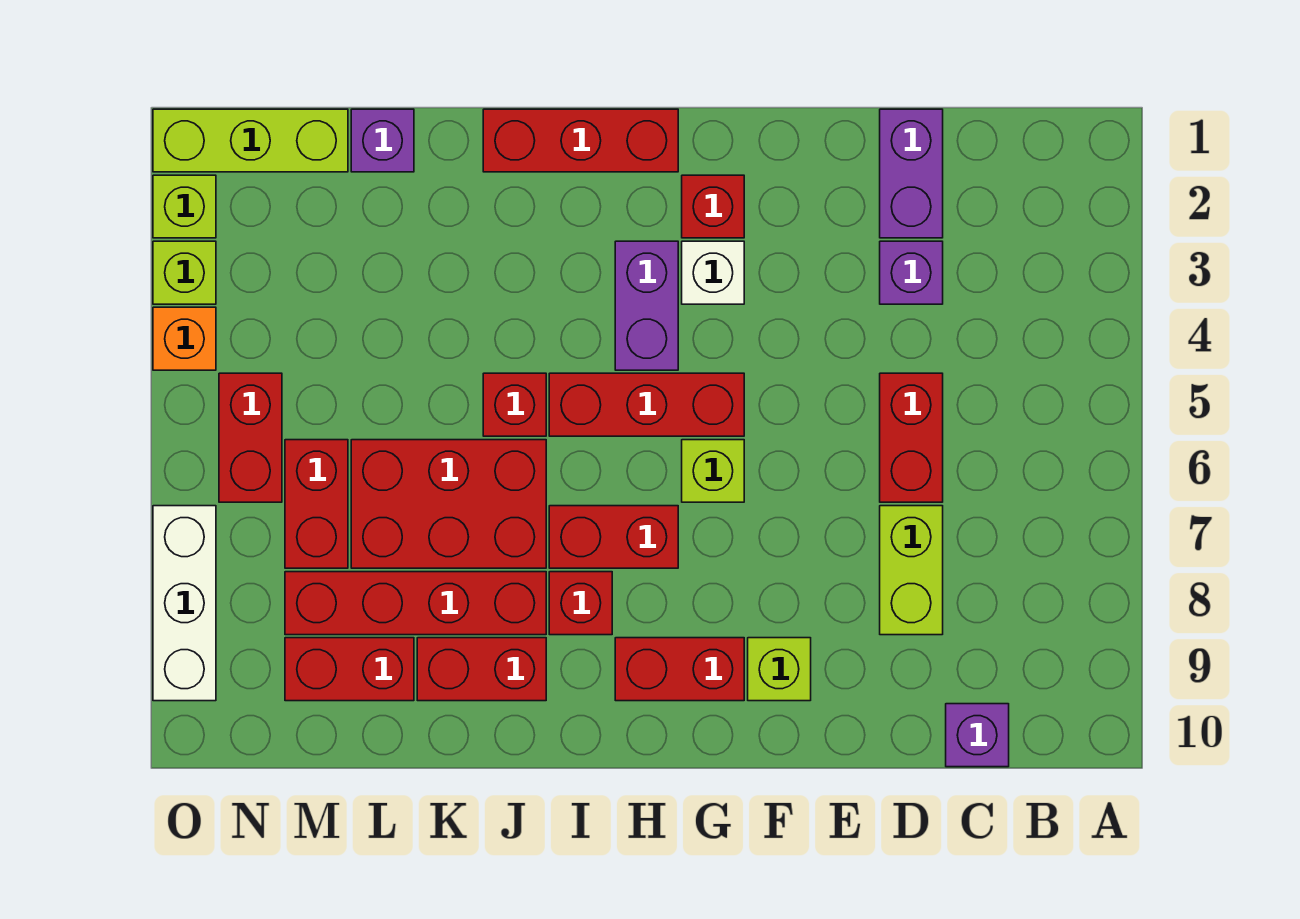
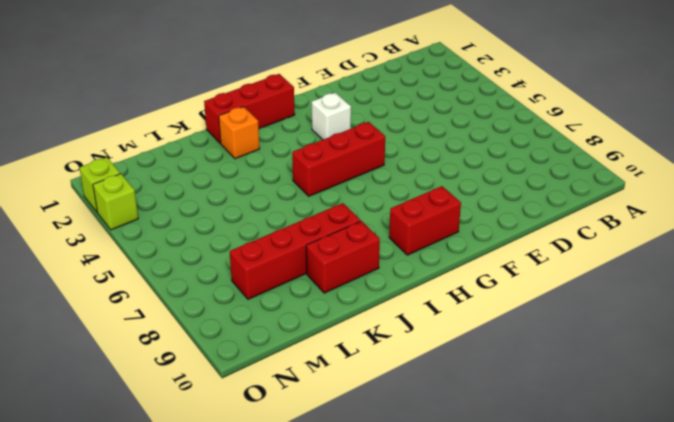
orange 1x1 brick [219,107,260,159] -> orange 1x1 brick moved to [153,307,216,370]
none -> purple 1x1 brick [946,704,1009,767]
none -> purple 1x2 brick [880,109,943,238]
none -> purple 1x1 brick [880,241,943,304]

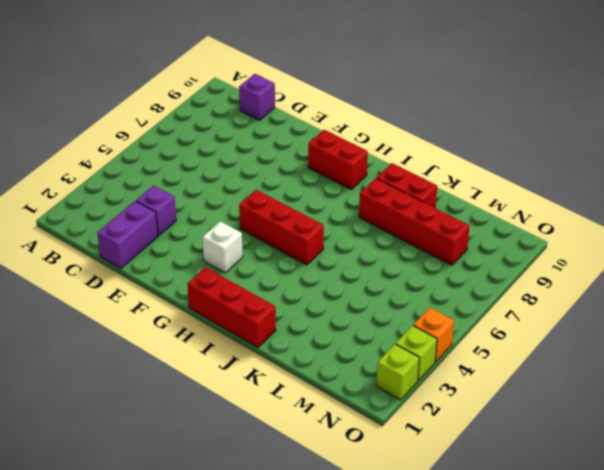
none -> red 1x2 brick [880,373,943,502]
none -> lime 1x2 brick [880,506,943,635]
none -> lime 1x1 brick [748,638,811,701]

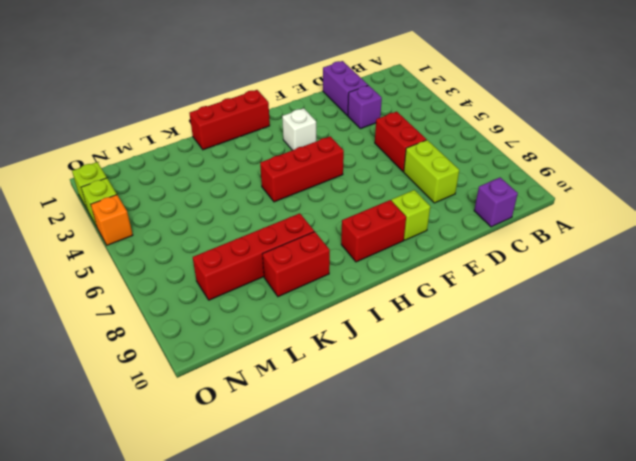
none -> red 1x1 brick [682,175,744,238]
none -> lime 1x1 brick [682,440,744,502]
none -> purple 1x2 brick [615,241,678,370]

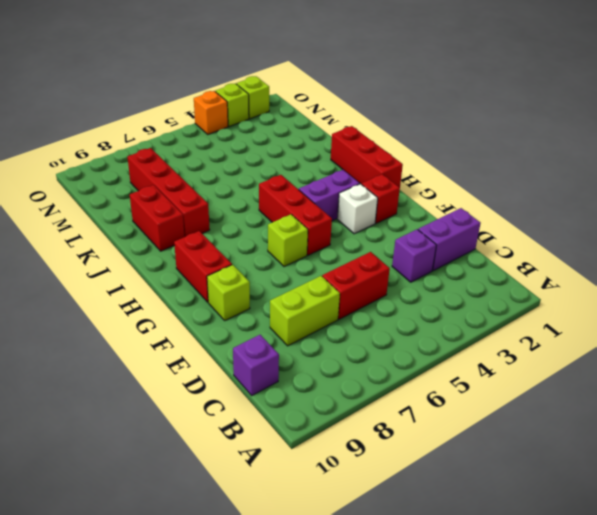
none -> red 1x2 brick [549,506,678,568]
none -> red 1x1 brick [549,572,612,635]
none -> red 1x1 brick [483,373,546,436]

